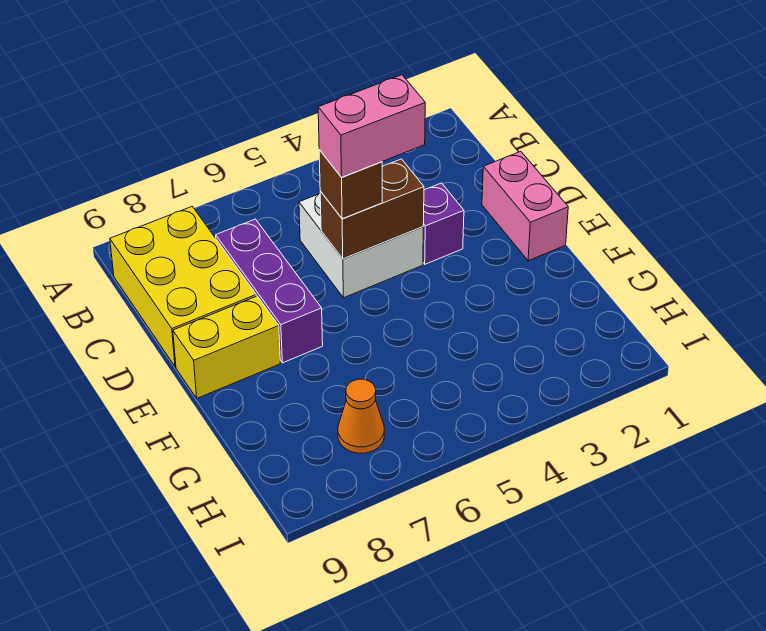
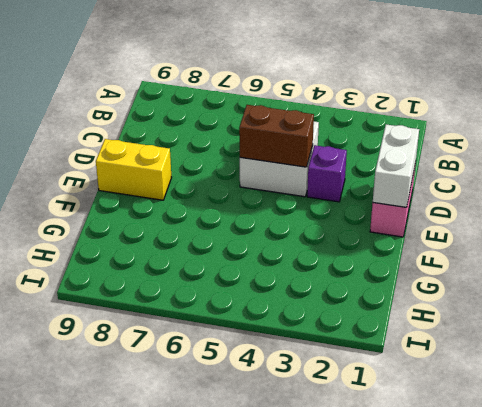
white 1x2 brick [373,124,419,207] -> none
none -> yellow 2x3 brick [110,207,256,367]
none -> purple 1x3 brick [216,219,323,363]

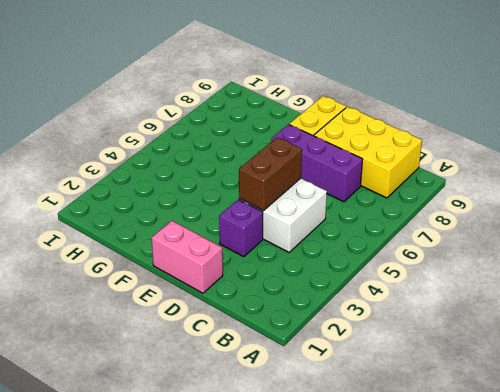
none -> orange 1x1 cone [338,379,384,453]
none -> brown 1x1 brick [319,150,382,219]

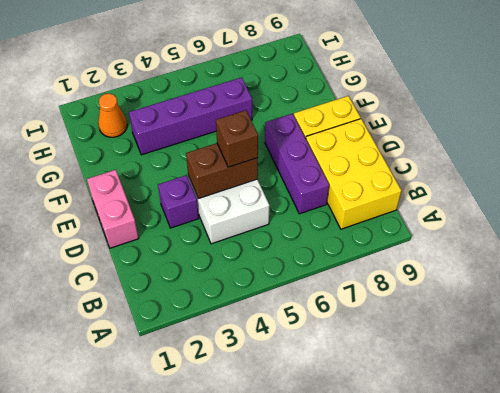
purple 1x4 brick [129,77,252,155] -> none
orange 1x1 cone [98,94,127,137] -> orange 1x1 cone moved to [338,379,384,453]
none -> pink 1x2 brick [318,75,425,177]

